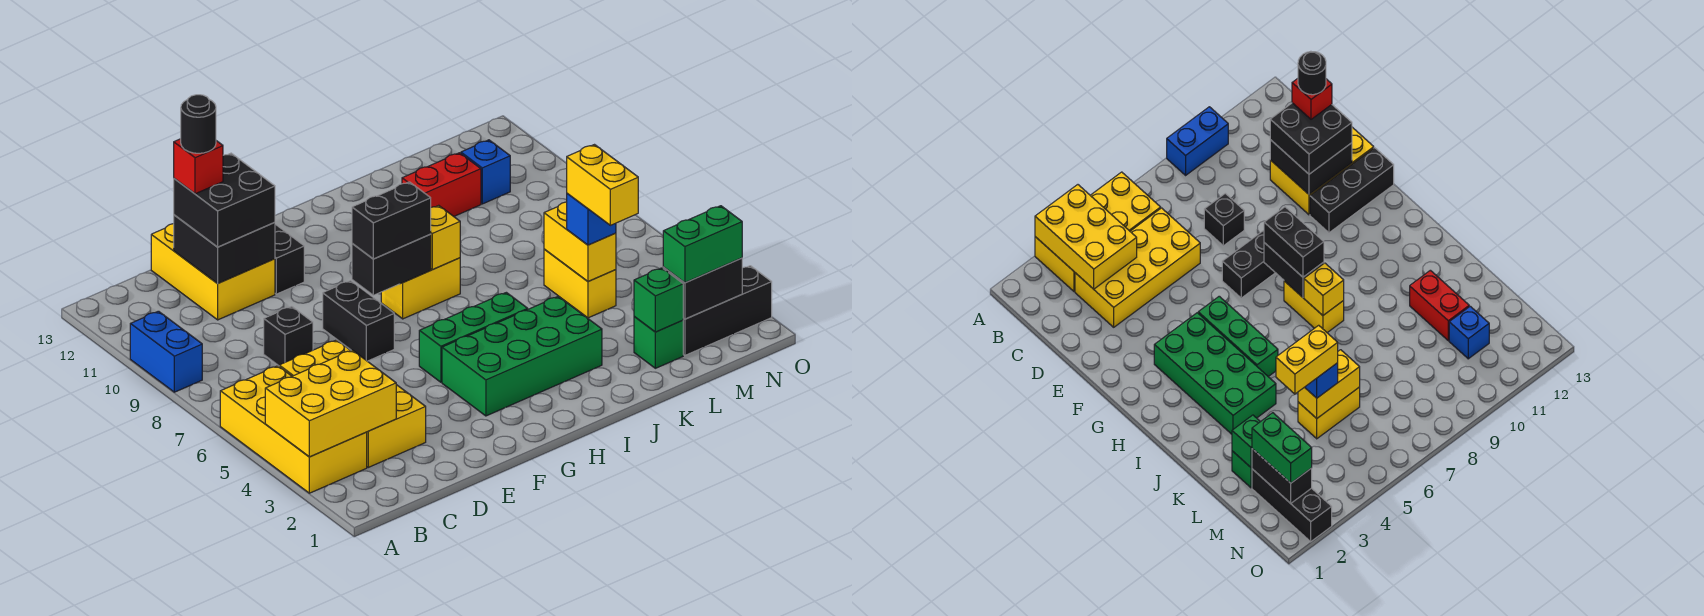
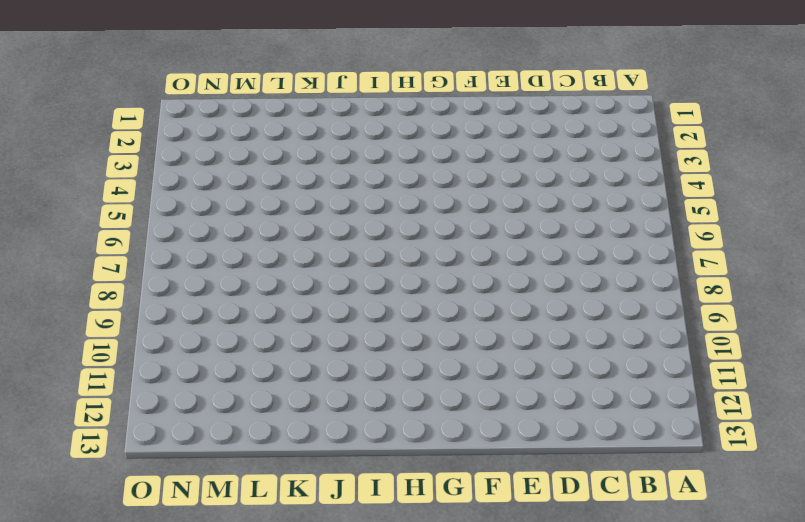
none -> yellow 2x4 brick [220,366,367,493]
none -> blue 1x2 brick [130,311,202,392]
none -> yellow 2x4 brick [279,340,426,467]

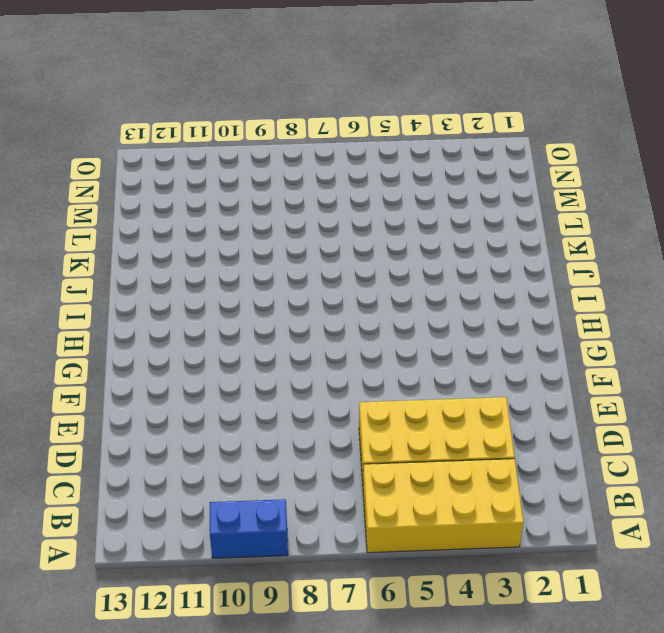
none -> black 1x1 brick [264,306,313,366]
none -> yellow 2x3 brick [151,224,275,320]
none -> black 1x2 brick [323,281,394,361]

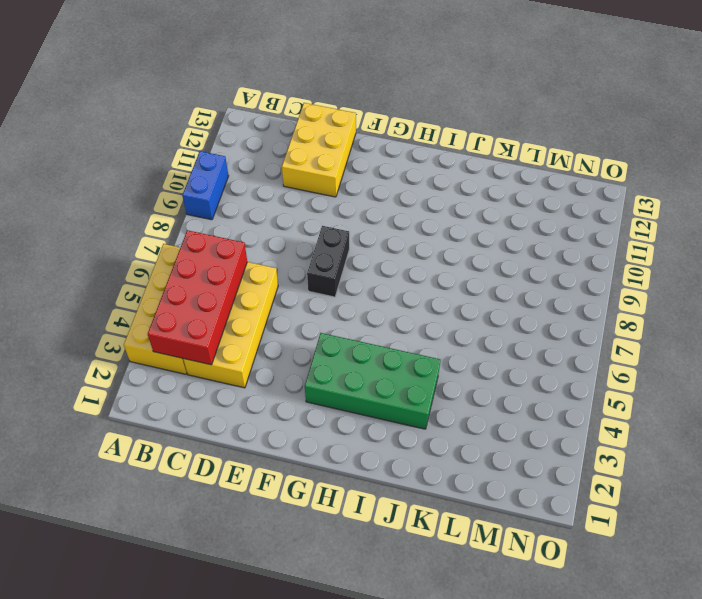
red 2x4 brick [148,230,247,365] -> yellow 2x3 brick [265,350,396,457]
none -> black 1x1 brick [264,306,313,366]
none -> black 1x3 brick [275,224,304,294]
none -> green 1x3 brick [419,292,528,382]

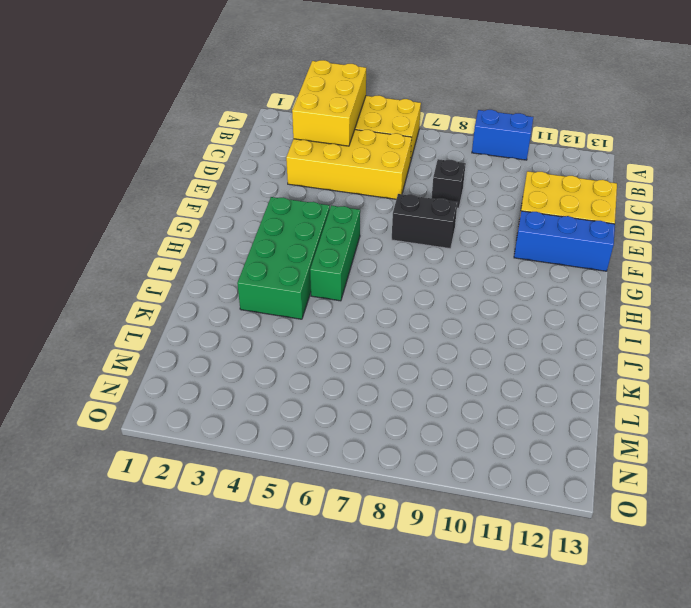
blue 1x3 brick [514,211,615,271] -> black 1x3 brick [275,224,304,294]
none -> yellow 1x2 brick [381,258,460,319]
none -> red 1x2 brick [402,153,481,216]
none -> green 1x1 brick [634,317,683,368]

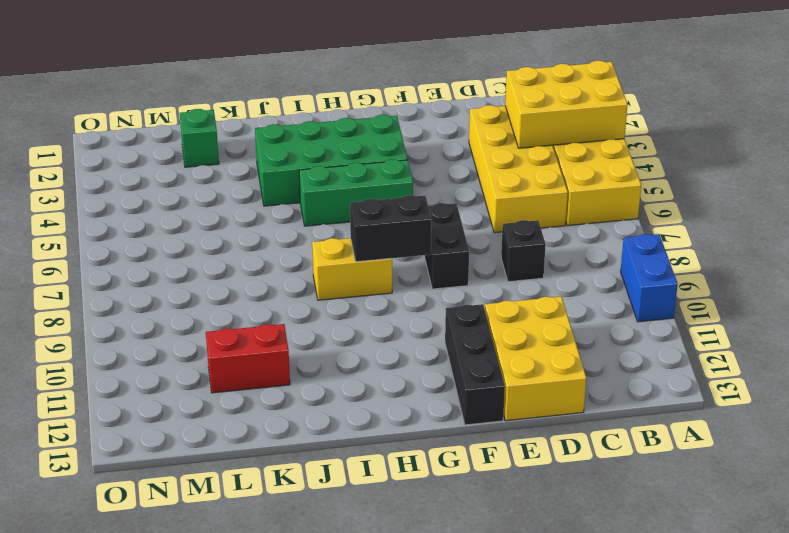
none -> yellow 1x2 brick [544,249,616,318]
none -> black 1x3 brick [683,266,772,355]
none -> blue 1x1 brick [461,140,510,204]

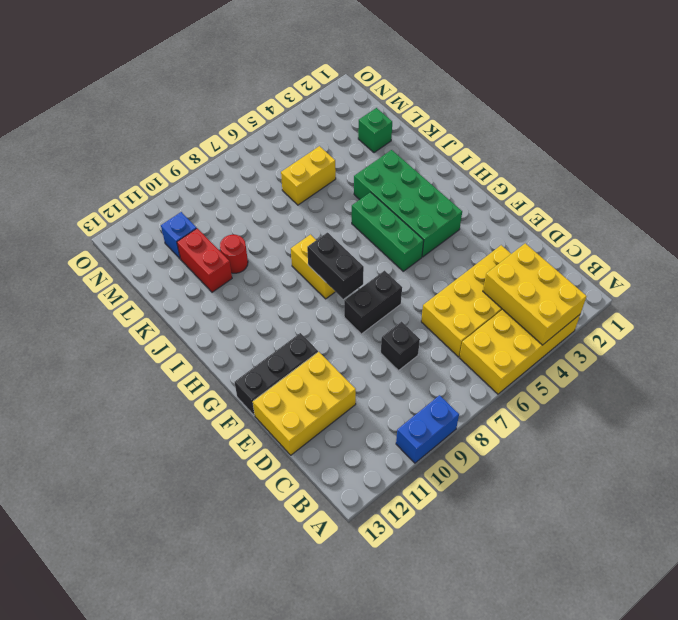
red 1x1 round brick [220,235,248,273] -> none
none -> black 1x3 brick [683,266,772,355]
none -> black 2x2 brick [174,215,275,284]
none -> yellow 1x1 brick [431,205,460,270]

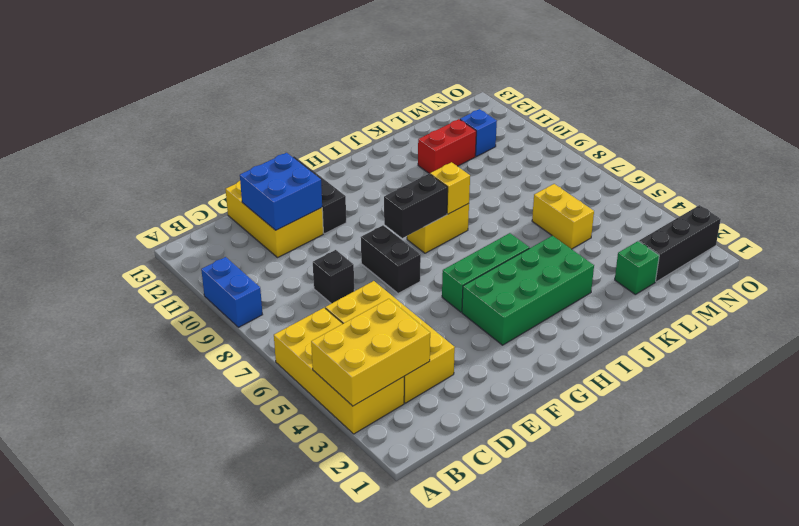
blue 2x2 brick [240,153,322,230] -> black 2x2 brick [174,215,275,284]
none -> green 1x1 brick [634,268,683,332]
none -> yellow 1x2 brick [544,202,616,282]
none -> black 1x2 brick [663,258,742,319]

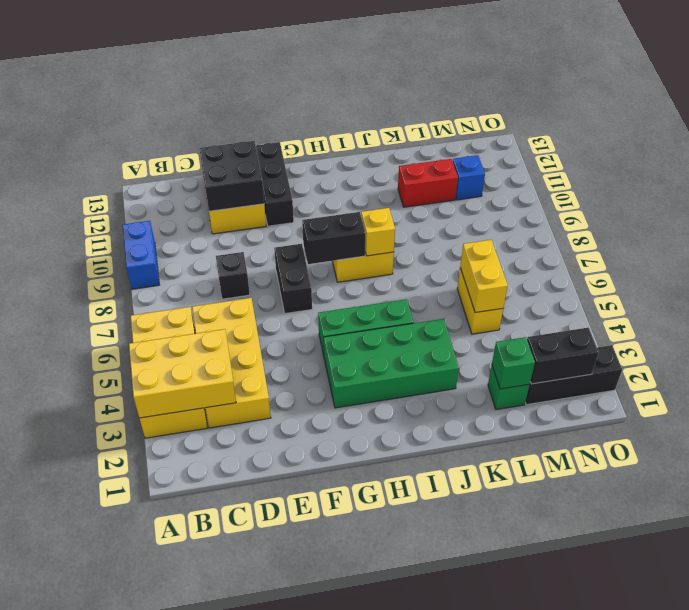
none -> black 2x2 brick [174,153,275,247]
none -> black 1x2 brick [352,182,431,259]
none -> blue 1x1 brick [567,194,616,245]

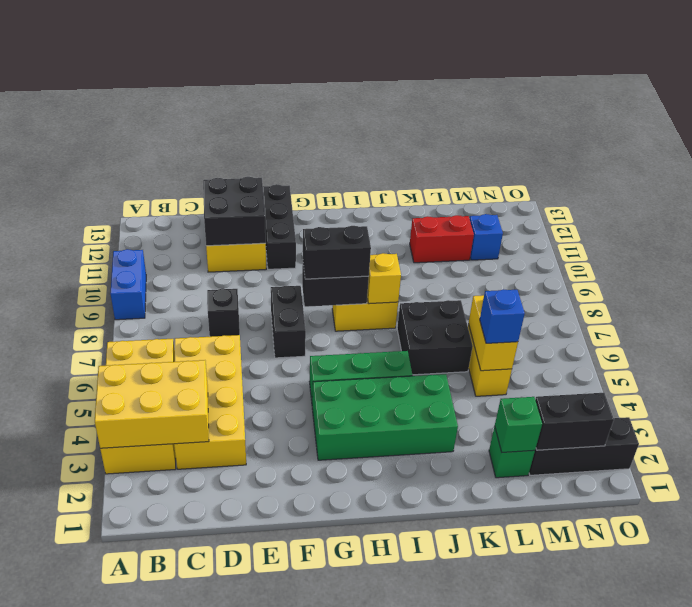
black 2x2 brick [397,300,473,375] -> black 2x2 brick moved to [174,153,275,247]
none -> green 1x2 brick [663,206,742,283]
none -> red 1x1 brick [174,139,223,194]
none -> yellow 1x2 brick [567,145,638,225]

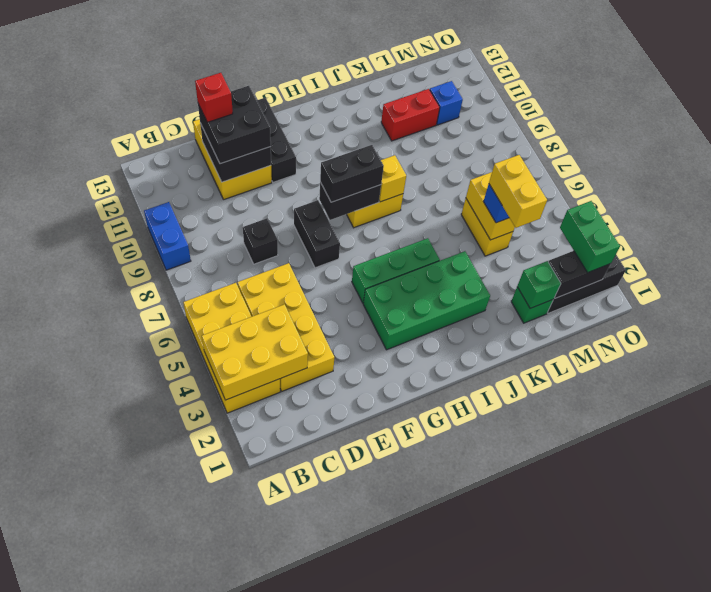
green 1x2 brick [560,201,620,273] -> green 1x2 brick turned to [663,206,742,283]
none -> black 1x1 round brick [181,95,216,153]

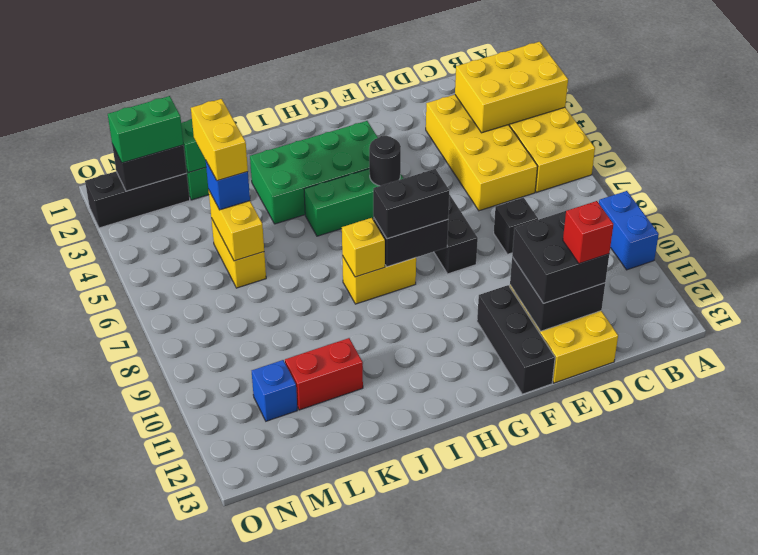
black 1x1 round brick [369,136,401,186] -> black 1x1 round brick moved to [181,95,216,153]

